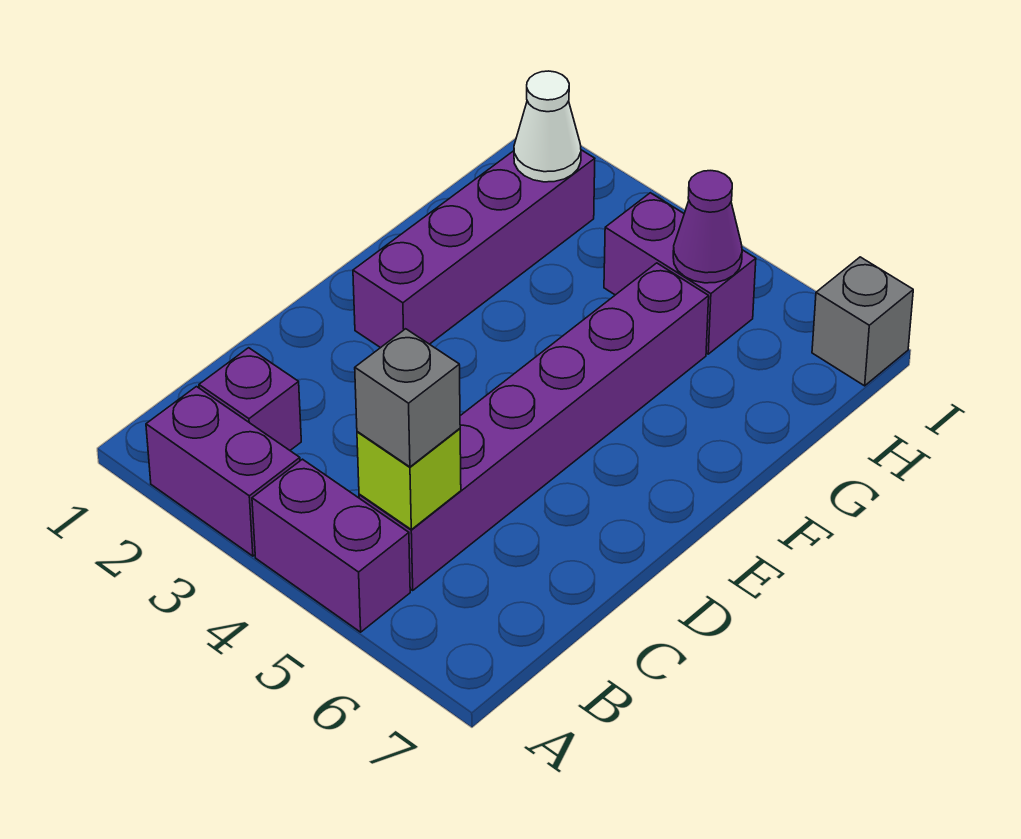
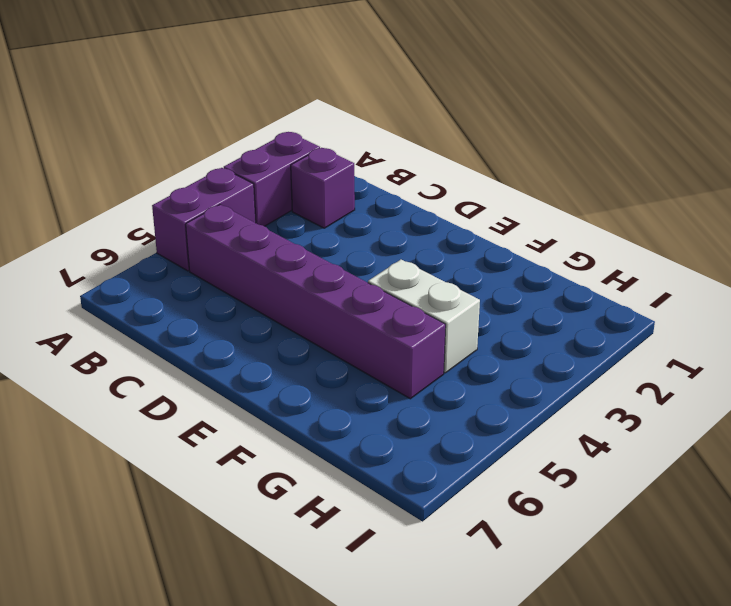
white 1x2 brick [368,260,480,373] -> none
none -> purple 1x4 brick [353,150,595,348]
none -> purple 1x2 brick [604,193,756,354]

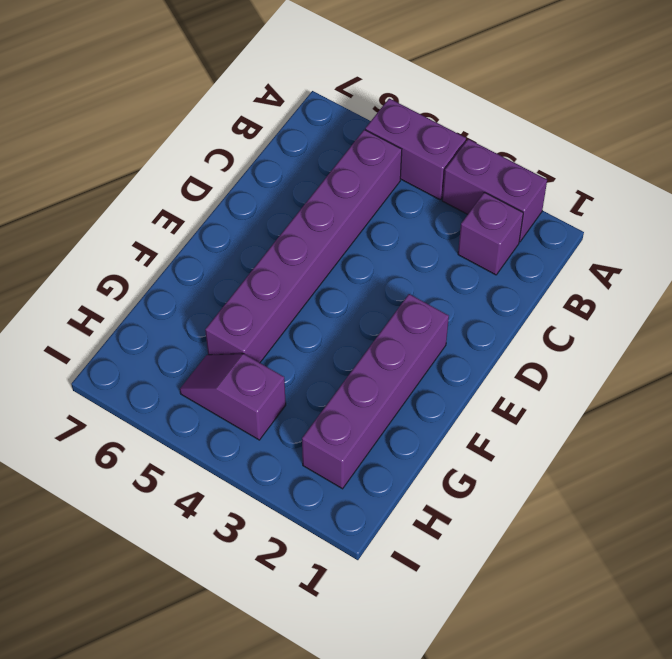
purple 1x2 slope [180,354,286,440] -> purple 1x2 brick [604,193,756,354]
none -> grey 1x1 brick [812,257,913,386]
none -> lime 1x1 brick [357,429,461,529]

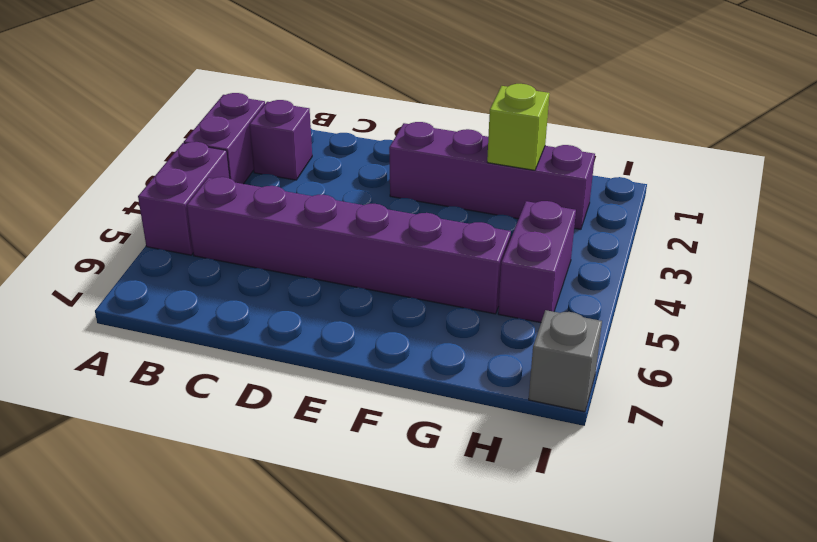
lime 1x1 brick [487,84,549,170] -> lime 1x1 brick moved to [357,429,461,529]
none -> white 1x1 cone [514,71,581,182]
none -> purple 1x1 cone [673,171,742,283]

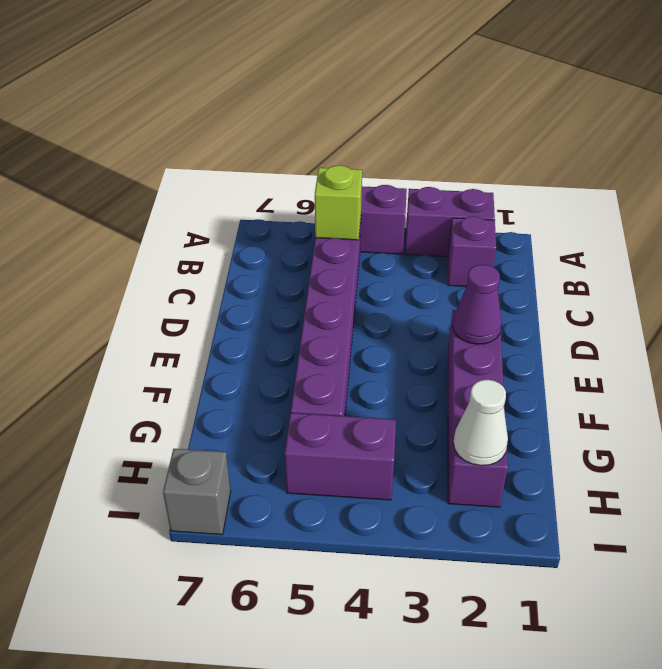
purple 1x1 cone [453,265,502,344] -> purple 1x1 cone moved to [673,171,742,283]
none -> grey 1x1 brick [355,329,460,467]

